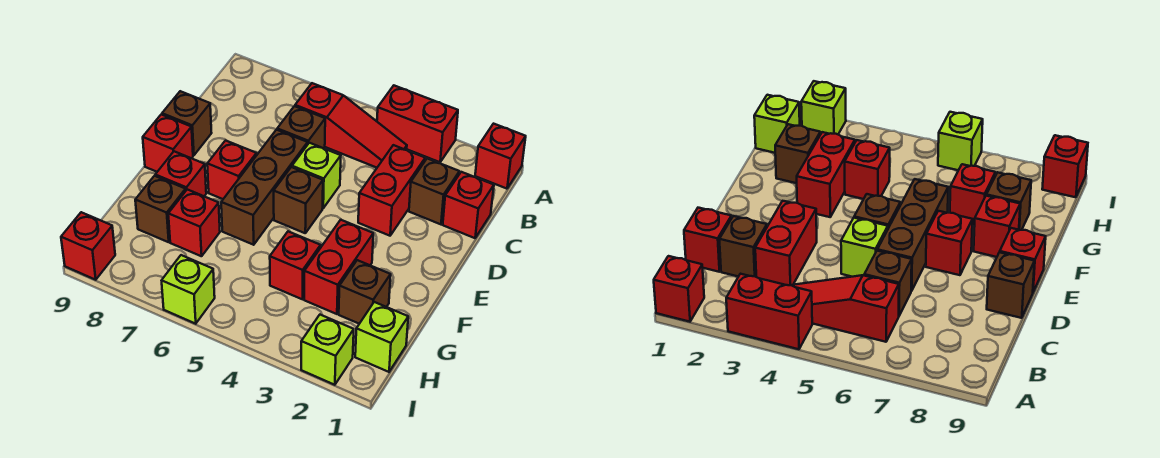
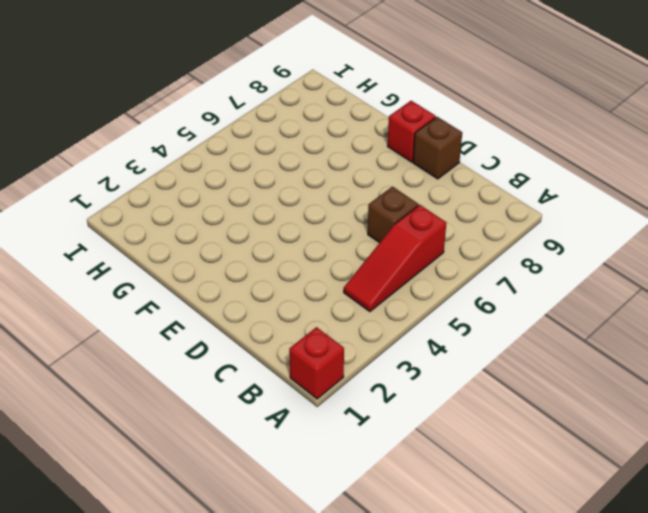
none -> red 1x2 brick [377,86,458,162]
none -> red 1x1 brick [443,172,494,238]
none -> brown 1x1 brick [409,158,459,224]

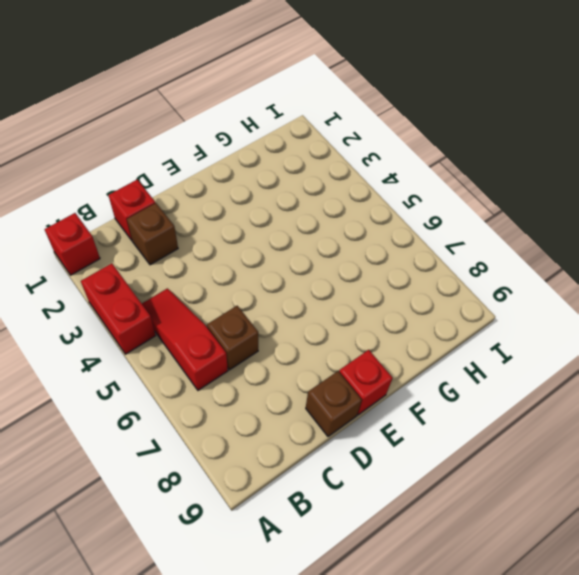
none -> red 1x2 brick [358,145,425,236]
none -> lime 1x1 brick [292,143,341,208]
none -> brown 1x3 brick [221,130,308,245]

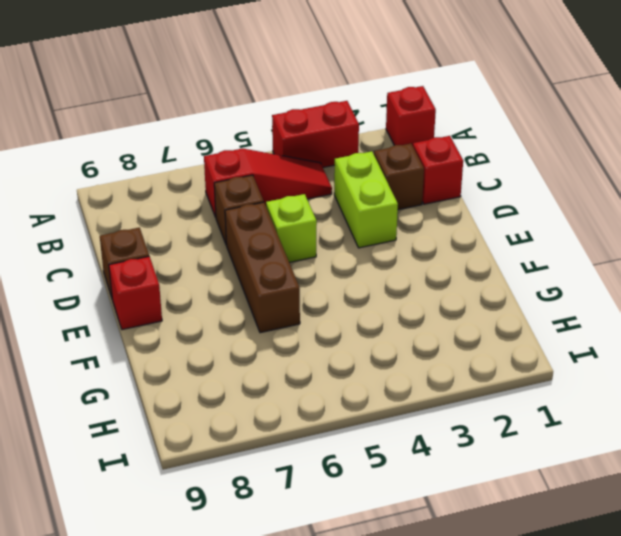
lime 1x2 brick [334,151,398,248] -> red 1x2 brick [358,145,425,236]
none -> brown 1x1 brick [274,167,323,233]
none -> red 1x1 brick [207,141,257,199]
none -> red 1x2 brick [304,220,373,314]

